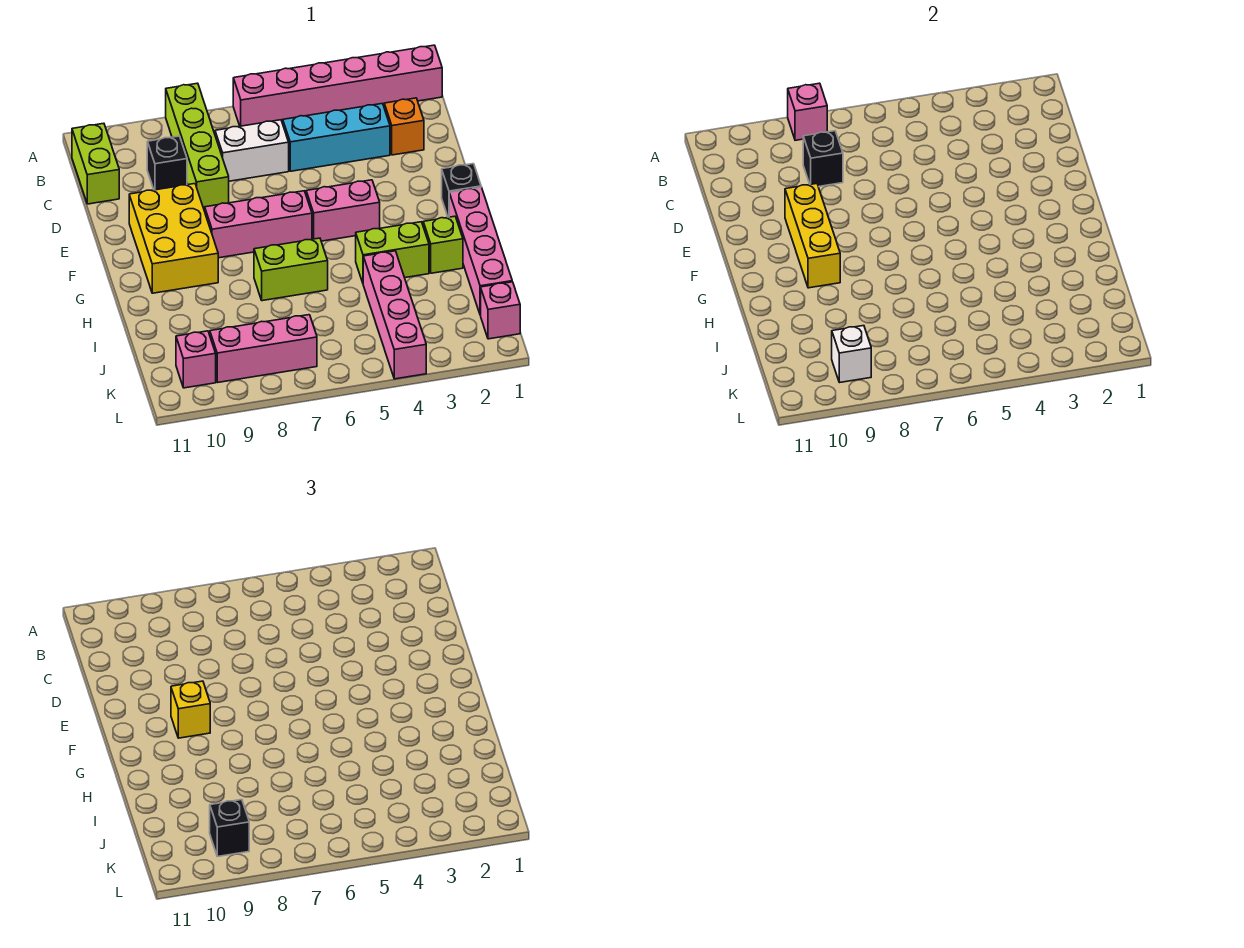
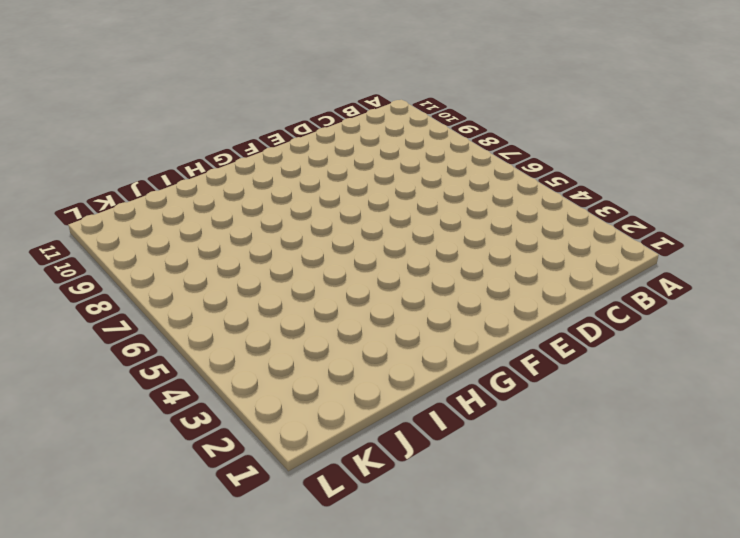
none -> pink 1x6 brick [233,45,442,126]
none -> lime 1x4 brick [166,83,229,210]
none -> lime 1x2 brick [72,123,119,204]

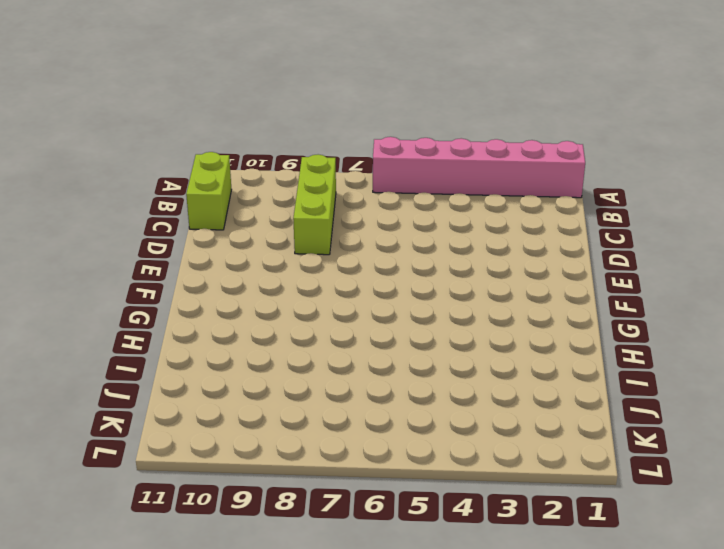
lime 1x3 brick [293,154,336,255] -> lime 1x4 brick [166,83,229,210]
none -> orange 1x1 brick [384,98,424,155]
none -> cyan 1x3 brick [283,103,390,171]
none -> white 1x2 brick [215,120,289,181]

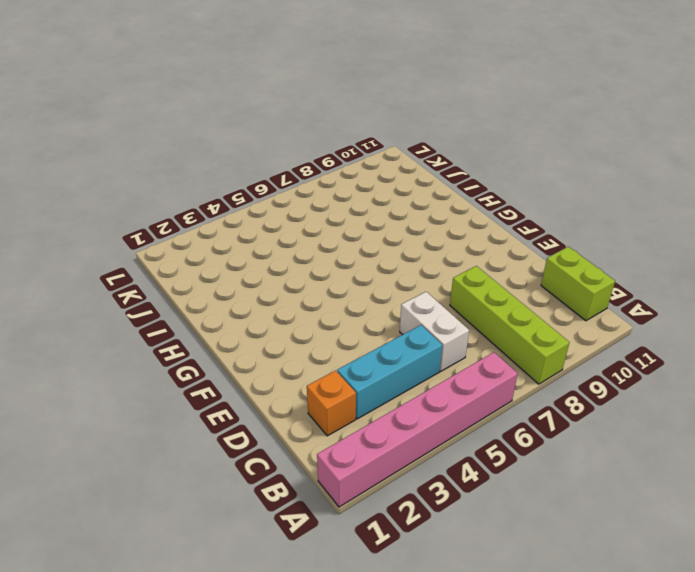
white 1x2 brick [400,292,469,371] -> white 1x2 brick turned to [215,120,289,181]
none -> black 1x1 brick [147,136,187,190]
none -> yellow 2x3 brick [129,184,218,293]
none -> black 1x1 brick [442,164,481,217]

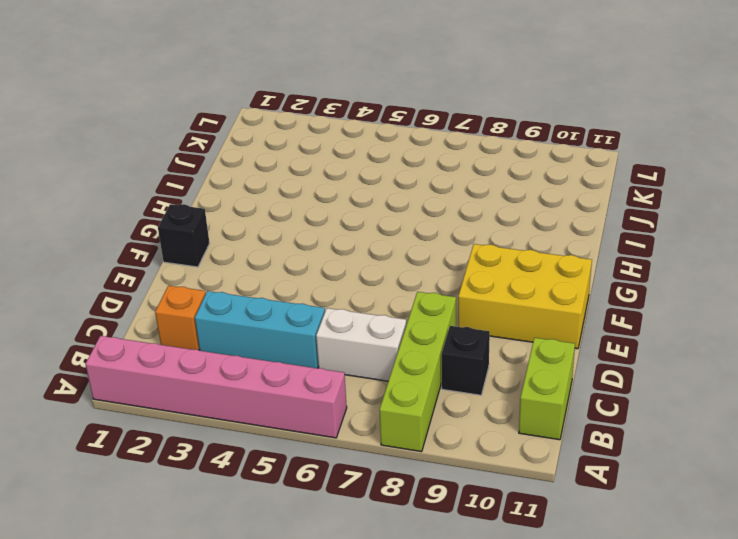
yellow 2x3 brick [458,244,592,349] -> yellow 2x3 brick turned to [129,184,218,293]
none -> pink 1x2 brick [306,180,380,241]
none -> pink 1x3 brick [204,191,312,258]
none -> pink 1x4 brick [449,187,512,315]

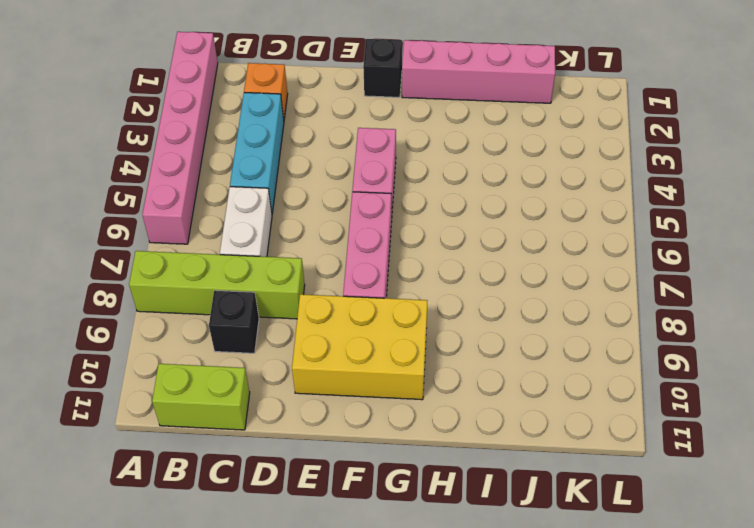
none -> lime 1x1 brick [423,216,463,273]
none -> lime 1x2 brick [356,222,429,283]
none -> lime 1x2 brick [254,238,328,301]

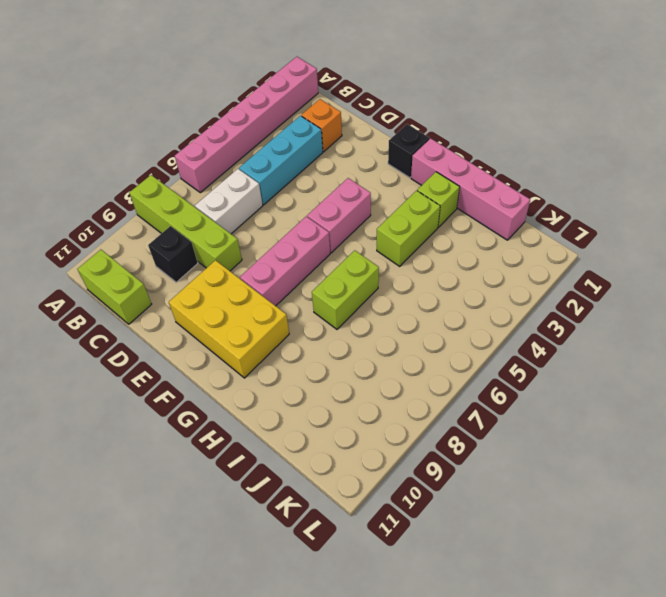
none -> pink 1x4 brick [363,251,426,379]
none -> pink 1x1 brick [481,282,520,339]
none -> pink 1x3 brick [210,315,317,383]

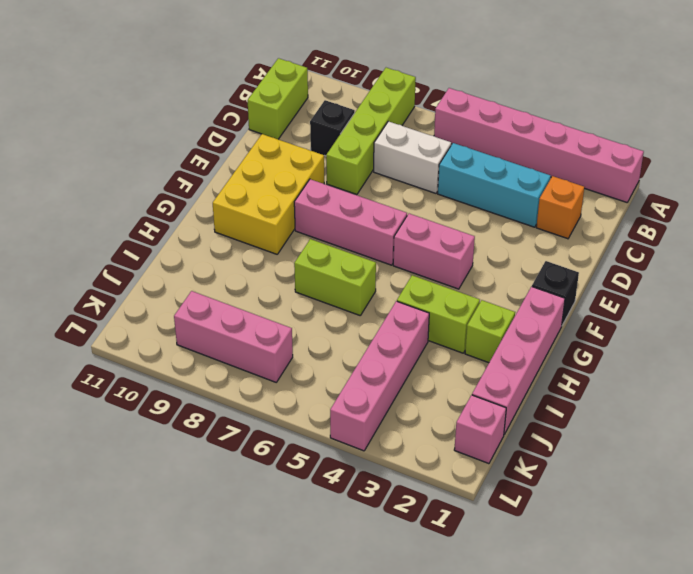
none -> pink 1x1 brick [176,331,216,388]
none -> pink 1x1 brick [788,83,827,140]
none -> black 1x1 brick [803,131,843,187]

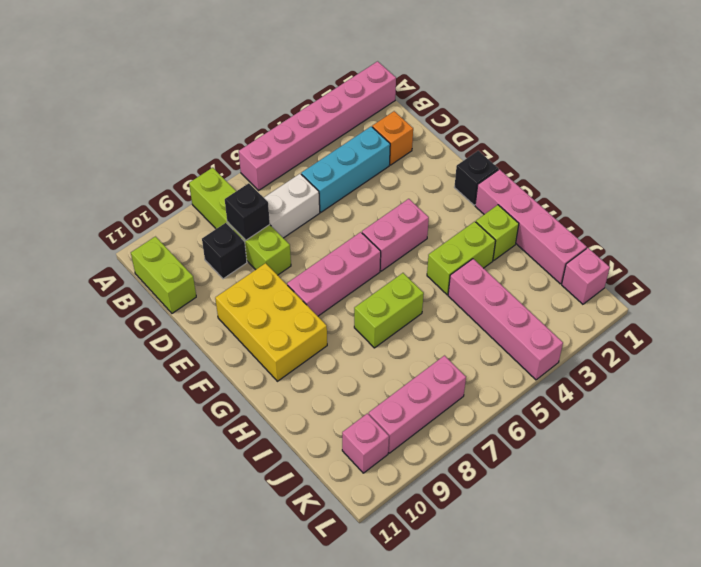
none -> pink 1x1 brick [788,83,827,140]
none -> yellow 1x3 brick [785,184,840,288]
none -> white 1x1 brick [832,326,871,383]

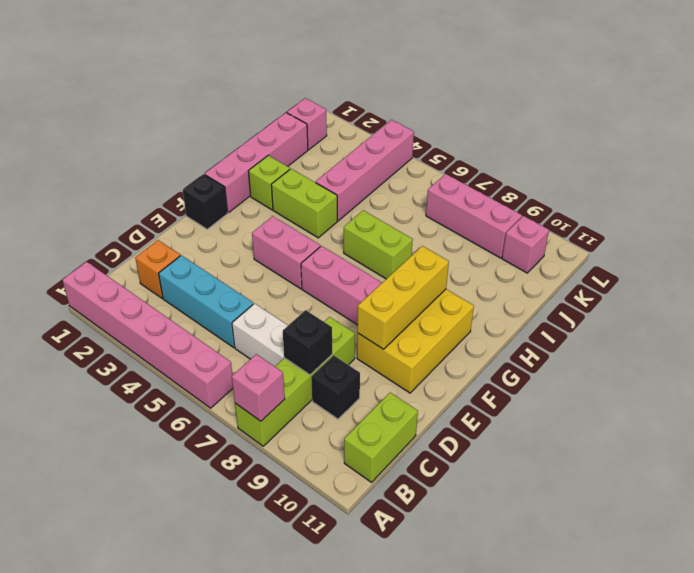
none -> white 1x1 brick [832,326,871,383]
none -> yellow 1x1 brick [171,681,210,738]
none -> black 1x1 brick [210,800,249,857]

